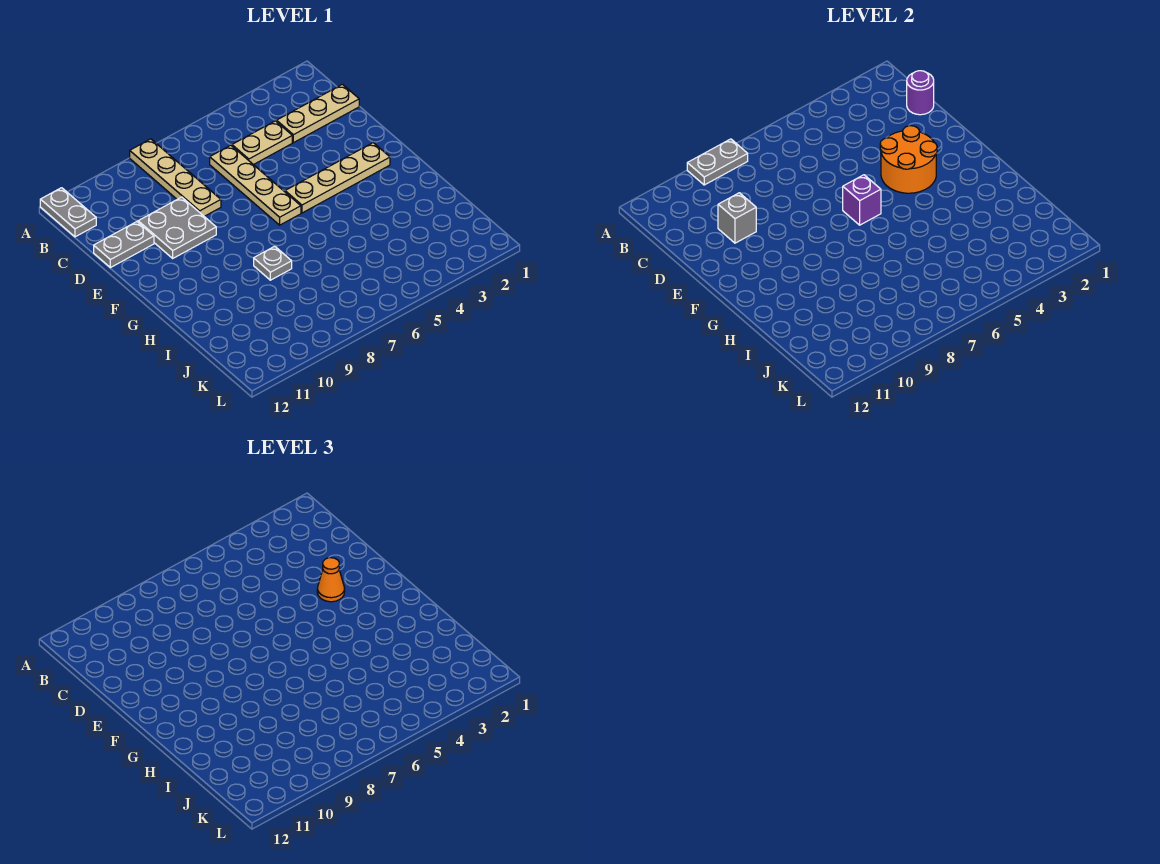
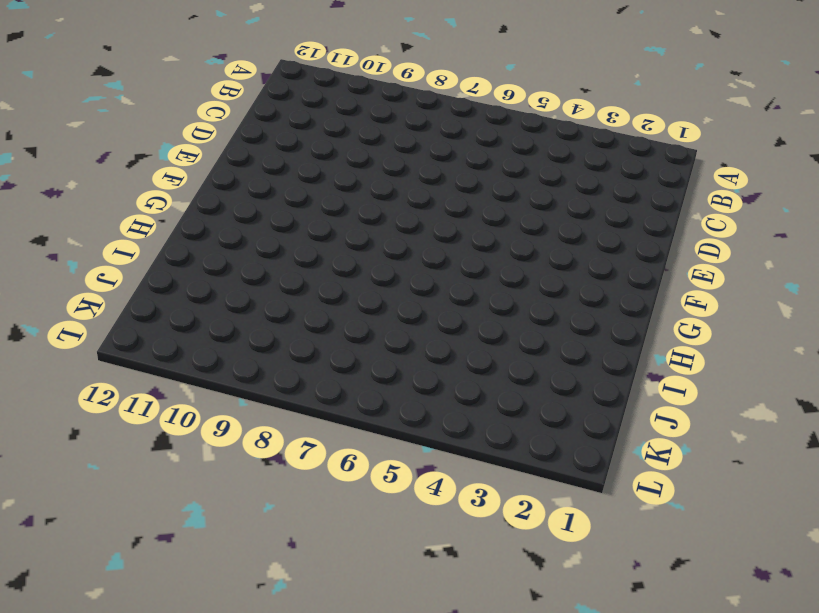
none -> tan 1x4 plate [130,139,221,216]
none -> grey 1x2 plate [40,188,96,237]
none -> tan 1x3 plate [277,84,359,143]

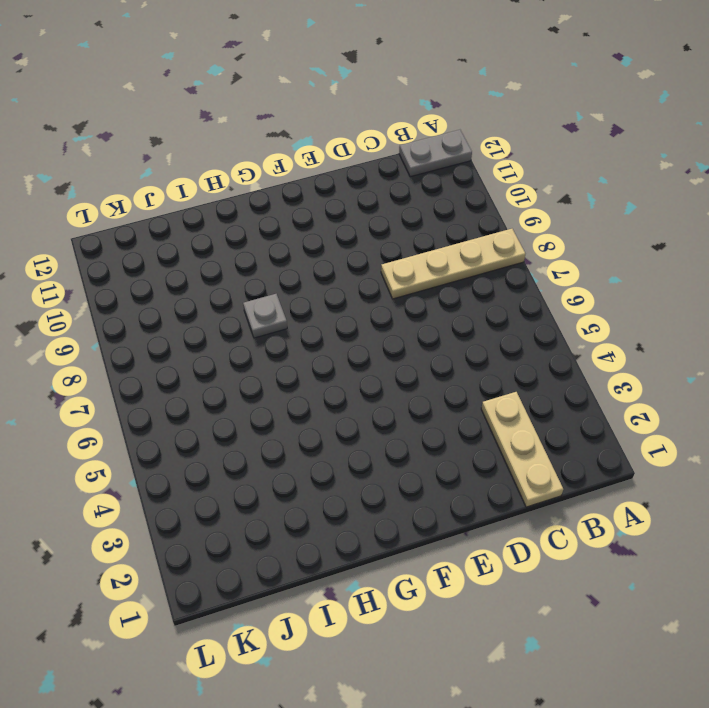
none -> tan 1x2 plate [232,121,292,165]
none -> tan 1x4 plate [210,145,301,225]
none -> grey 2x2 plate [138,197,216,258]

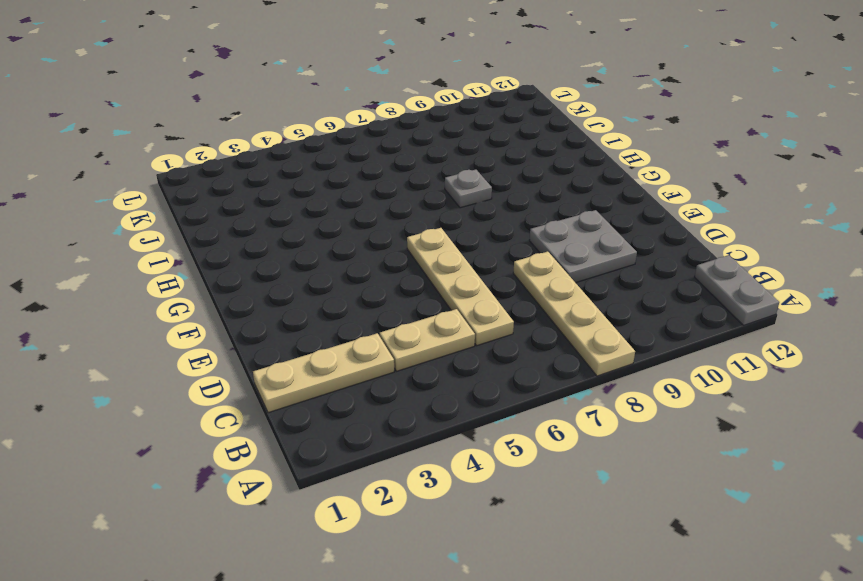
none -> grey 1x2 plate [94,222,154,268]
none -> tan 1x4 plate [285,143,390,213]
none -> grey 1x2 plate [687,139,748,185]

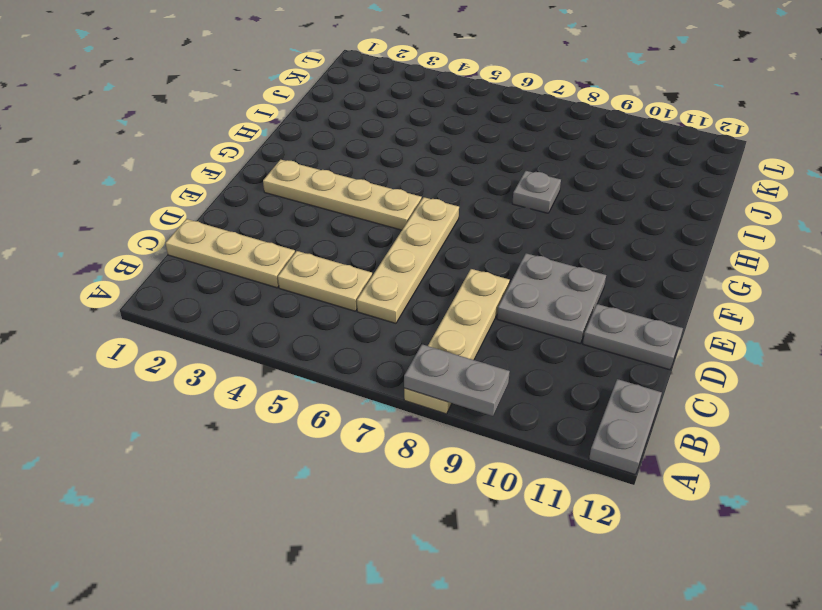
none -> purple 1x1 round brick [907,71,934,115]
none -> grey 1x1 brick [718,193,756,243]
none -> orange 2x2 round brick [880,126,937,193]

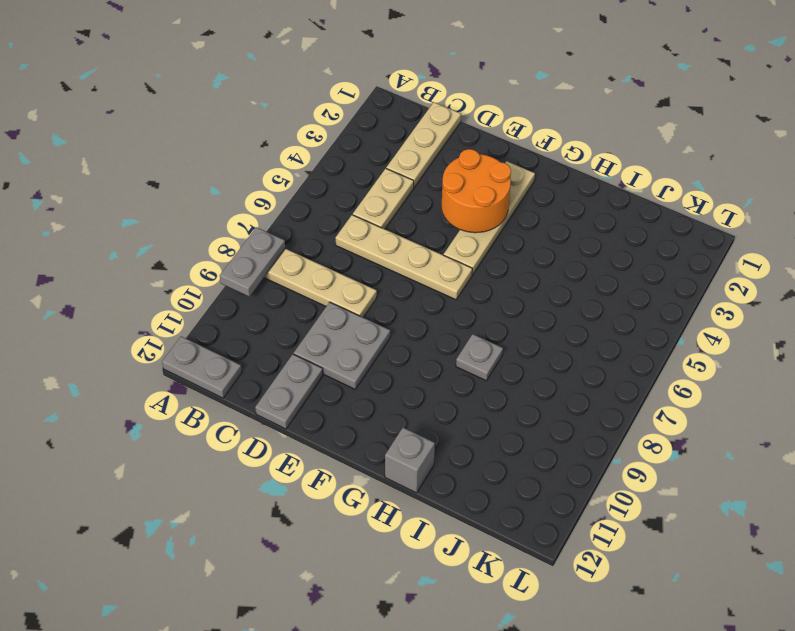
grey 1x1 brick [385,428,435,493] -> grey 1x1 brick moved to [718,193,756,243]
none -> purple 1x1 round brick [907,71,934,115]
none -> purple 1x1 brick [843,175,881,225]
none -> orange 1x1 cone [317,558,345,602]

